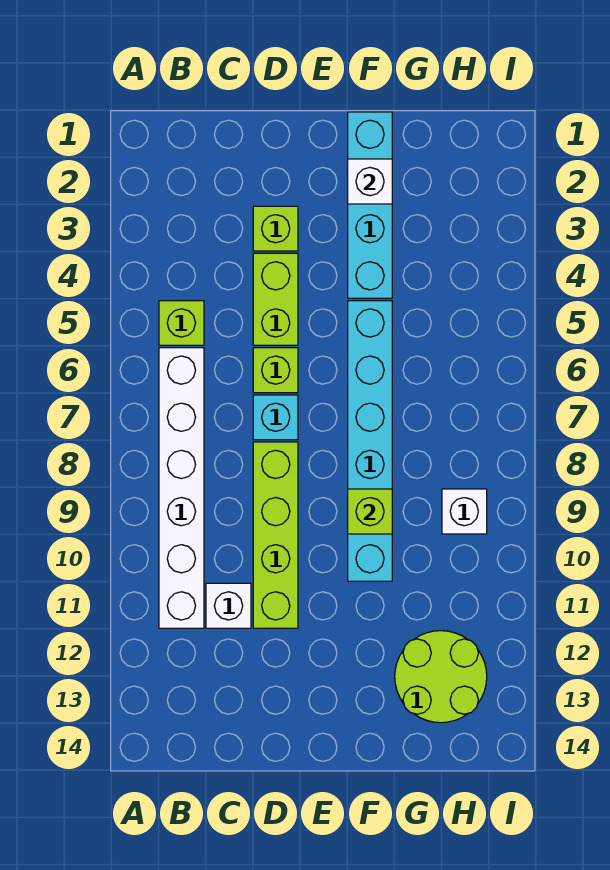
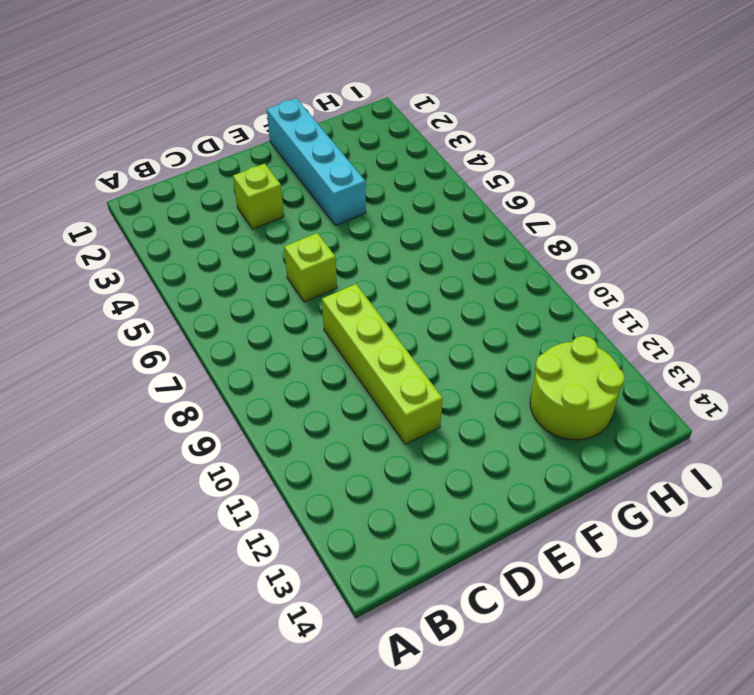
none -> lime 1x1 brick [159,301,204,345]
none -> white 1x6 brick [159,348,204,628]
none -> white 1x1 brick [206,583,251,628]

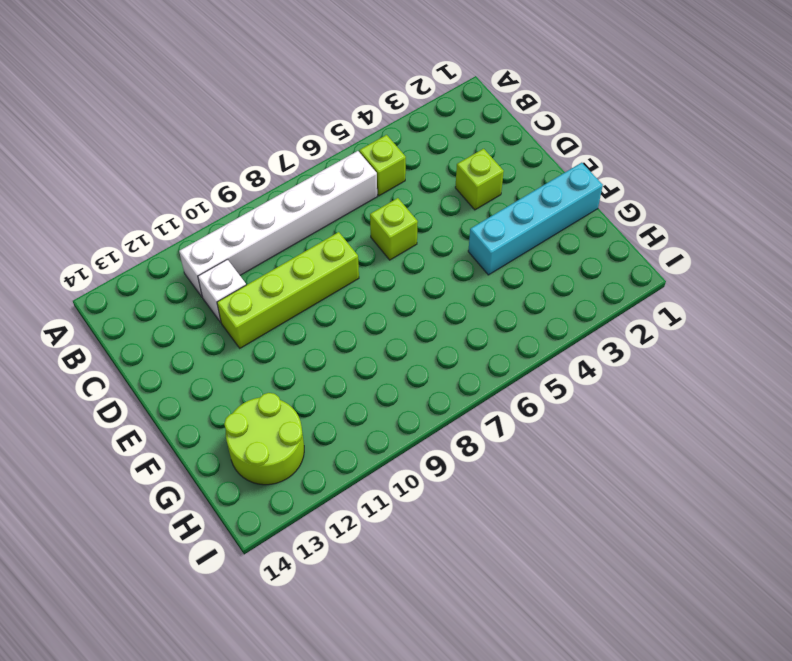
none -> lime 1x2 brick [253,253,298,345]
none -> cyan 1x1 brick [253,395,298,440]
none -> cyan 1x6 brick [348,301,392,581]

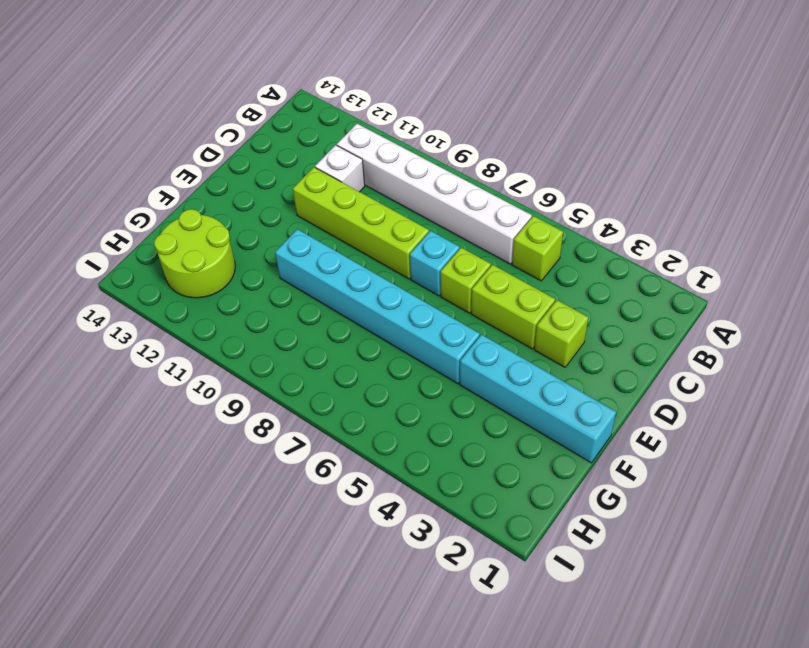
none -> white 1x1 brick [442,489,487,534]
none -> white 1x1 brick [348,159,392,204]
none -> lime 1x1 brick [348,489,392,534]

